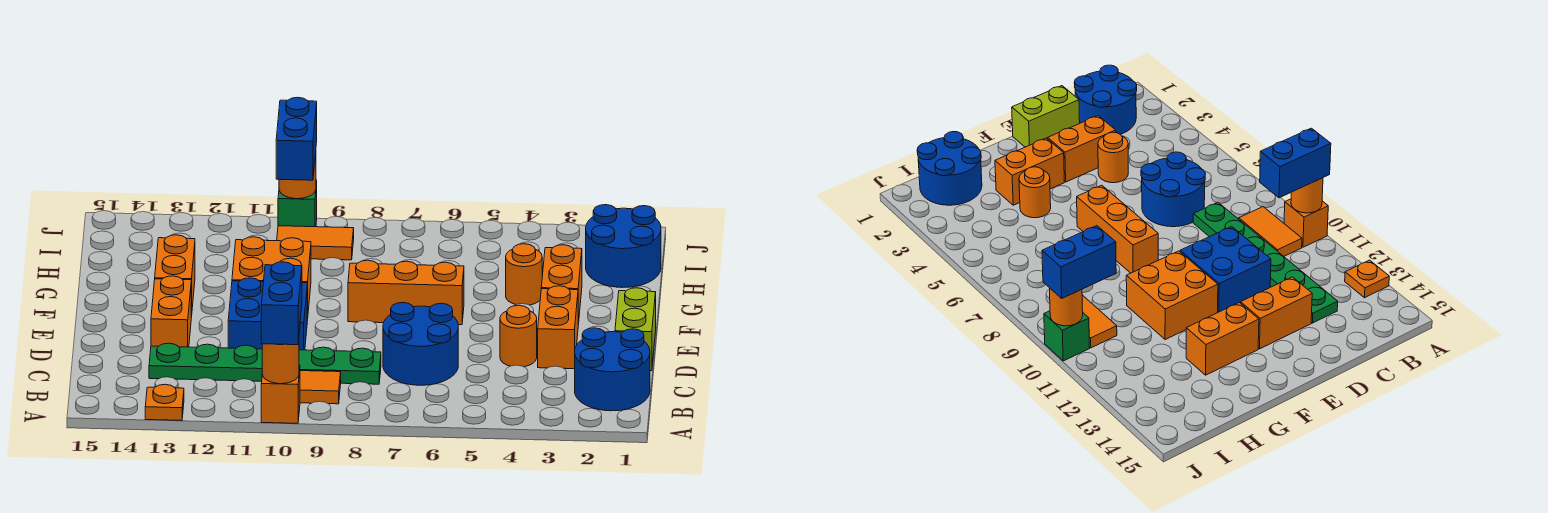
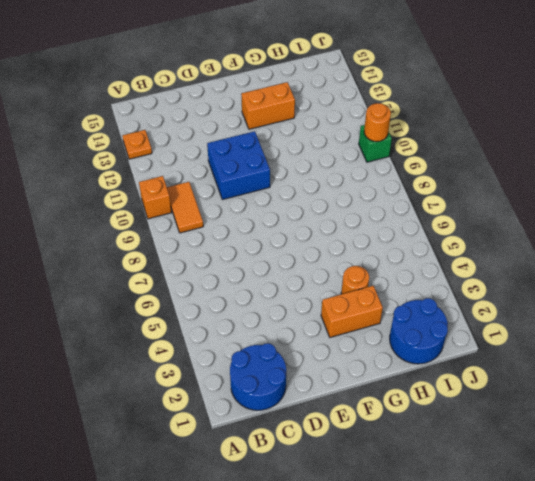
none -> blue 2x2 round brick [383,302,458,385]
none -> green 1x6 plate [149,343,381,384]
none -> lime 1x2 brick [615,288,656,371]

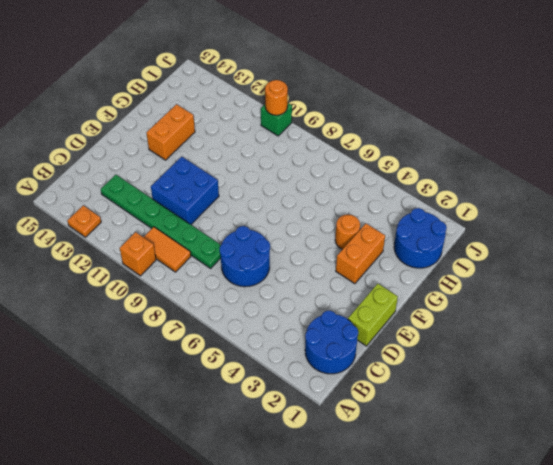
none -> orange 1x2 brick [538,286,578,369]
none -> orange 1x1 round brick [500,305,537,367]
none -> orange 1x2 brick [151,276,191,347]

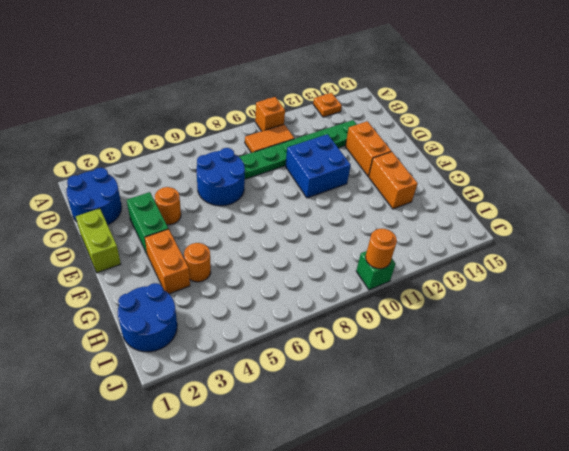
green 1x2 brick [127,192,168,254] -> orange 1x2 brick [538,286,578,369]
none -> orange 1x3 brick [348,260,464,325]
none -> orange 2x2 brick [232,237,311,320]
none -> orange 1x2 tile [277,226,354,260]

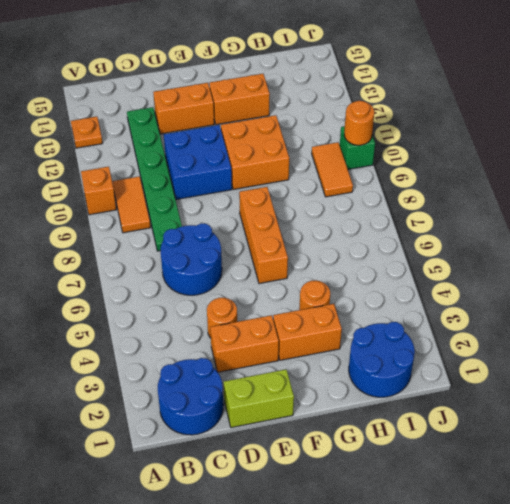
none -> orange 1x1 round brick [262,342,299,384]
none -> blue 1x2 brick [261,262,302,345]
none -> blue 1x2 brick [276,97,317,180]

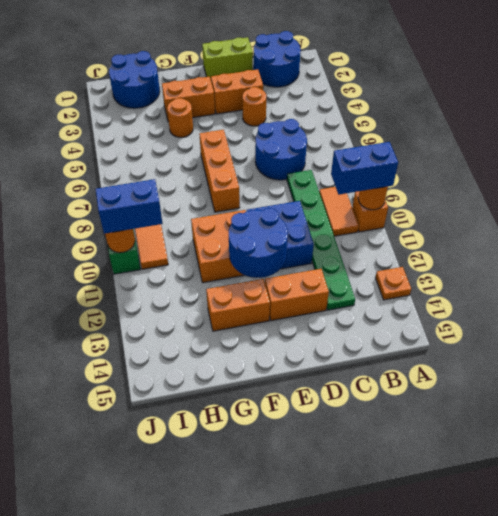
blue 2x2 round brick [229,208,288,278] -> none

